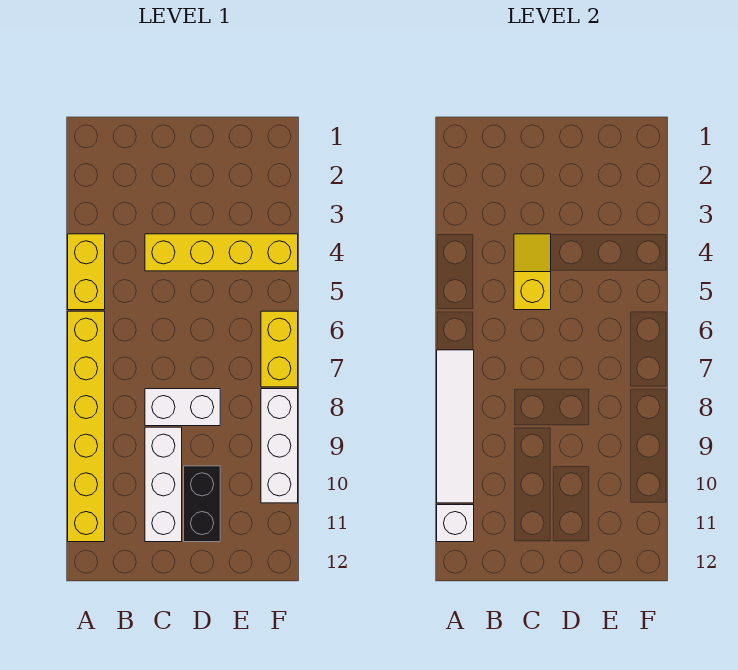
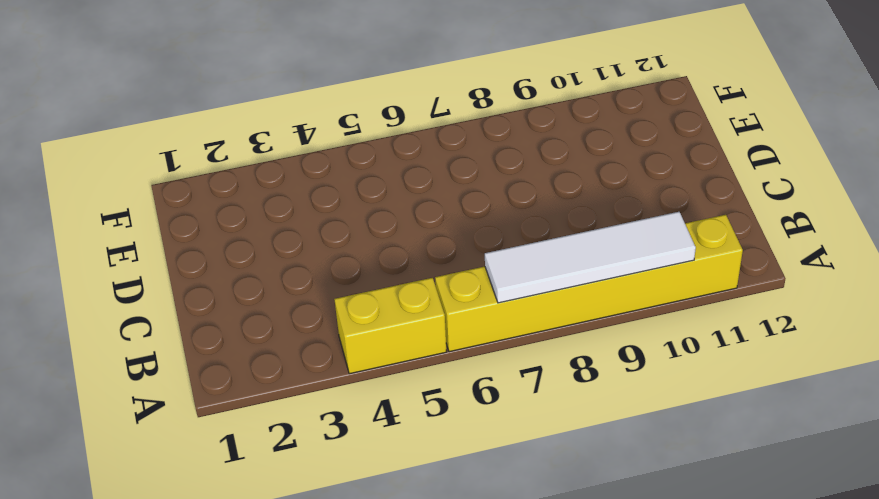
none -> yellow 1x4 brick [145,234,298,271]
none -> white 1x2 brick [145,389,220,426]

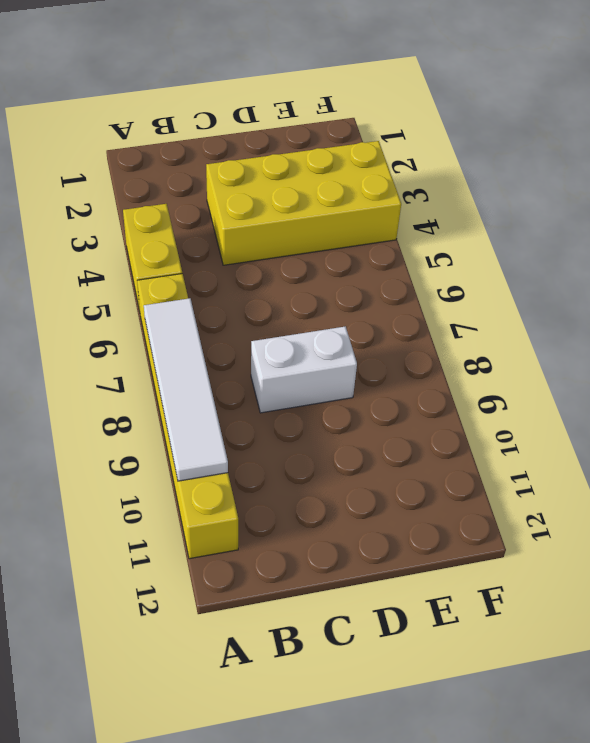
yellow 2x4 brick [206,141,401,265] -> yellow 1x4 brick [145,234,298,271]
none -> white 1x3 brick [145,427,182,542]
none -> black 1x2 brick [184,466,220,542]

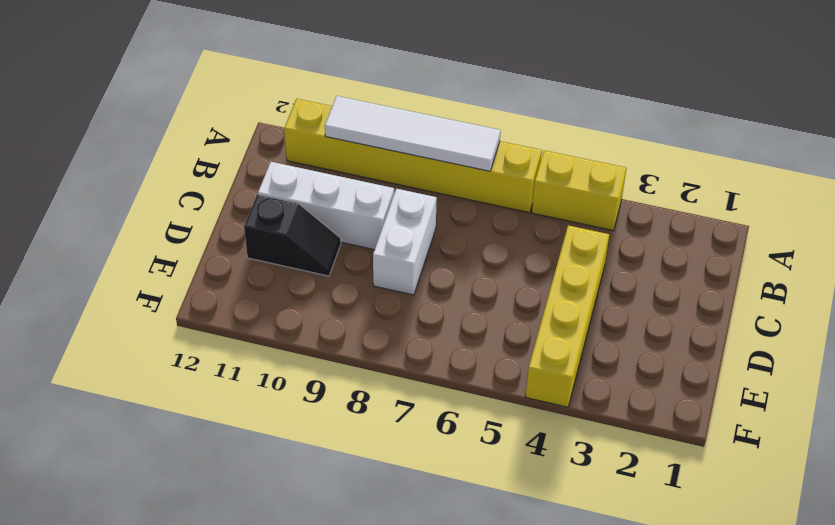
black 1x2 slope [244,194,341,276] -> black 1x2 brick [184,466,220,542]
none -> yellow 1x2 brick [261,311,298,387]
none -> white 1x3 brick [261,389,298,503]

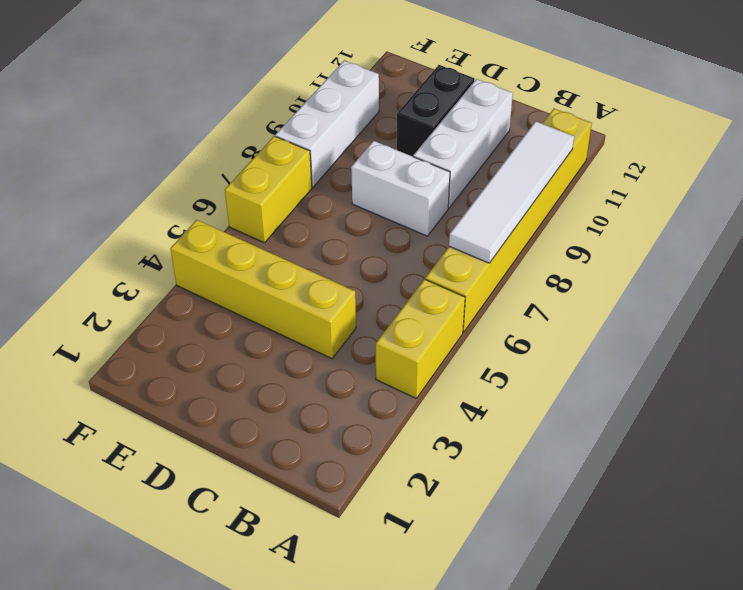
none -> white 1x1 brick [437,505,474,542]
none -> yellow 1x2 slope [514,234,551,310]

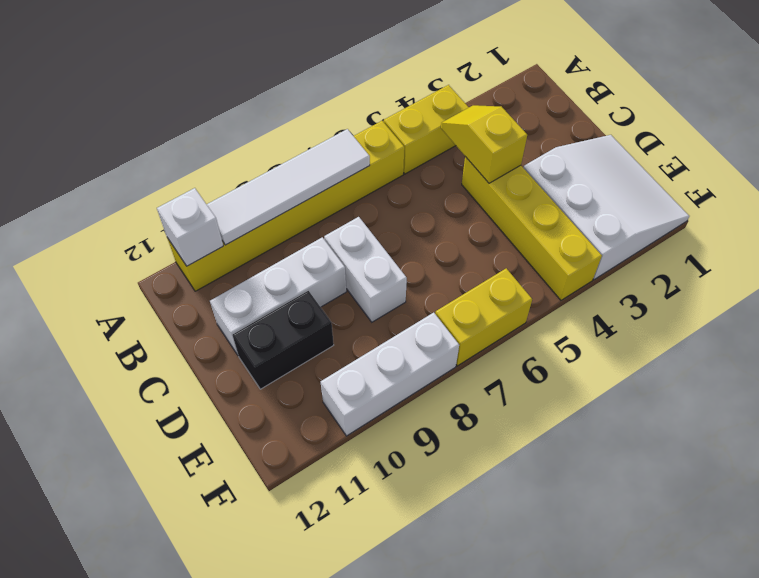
yellow 1x2 slope [441,105,527,183] -> yellow 1x2 slope turned to [514,234,551,310]
white 3x3 slope [523,135,689,280] -> none

